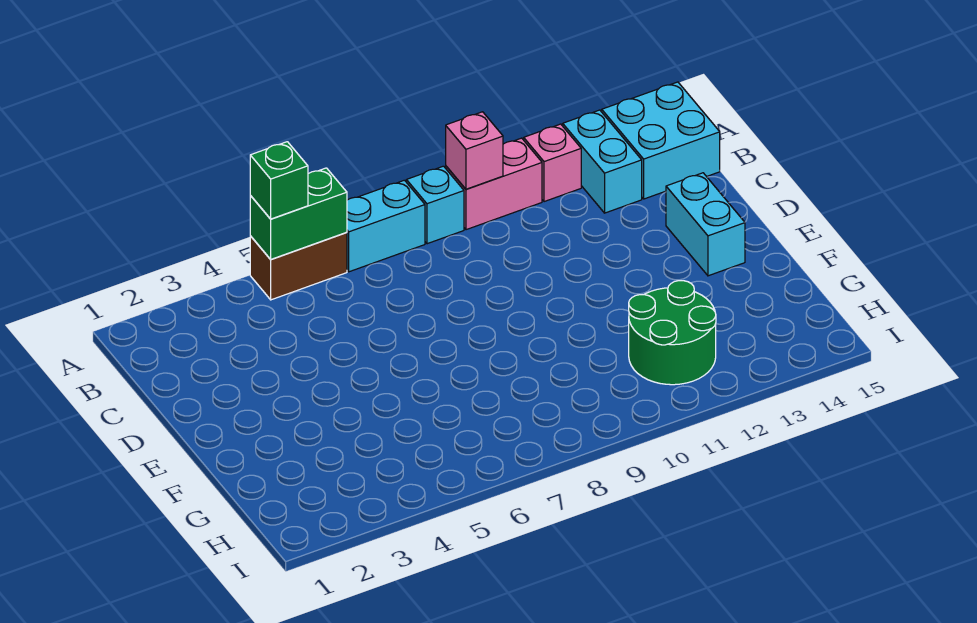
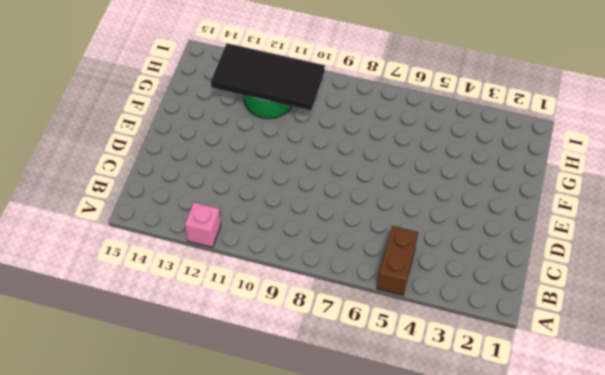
brown 1x2 brick [377,226,418,295] -> brown 1x2 brick turned to [250,232,347,300]
black 2x4 tile [211,43,325,110] -> none
none -> cyan 1x2 brick [347,180,425,272]
none -> cyan 1x1 brick [406,166,464,244]
none -> pink 1x2 brick [446,138,542,230]

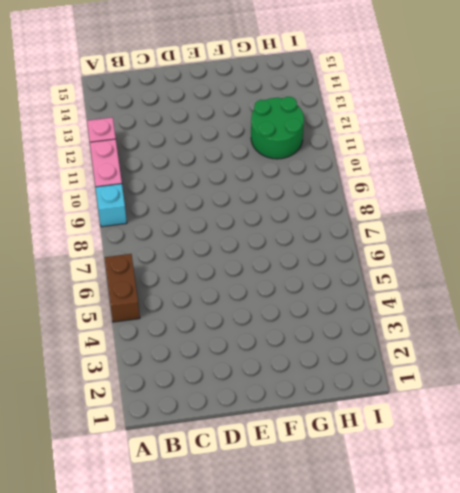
none -> cyan 1x2 brick [347,180,425,272]
none -> cyan 1x2 brick [563,110,642,213]
none -> cyan 2x2 brick [602,82,720,199]

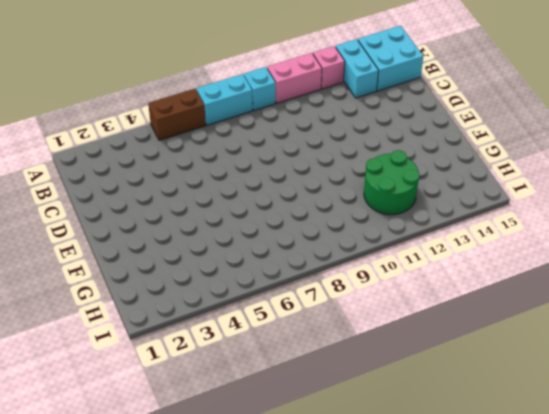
none -> cyan 1x2 brick [666,173,745,276]
none -> green 1x2 brick [250,168,347,259]
none -> pink 1x1 brick [446,112,503,189]

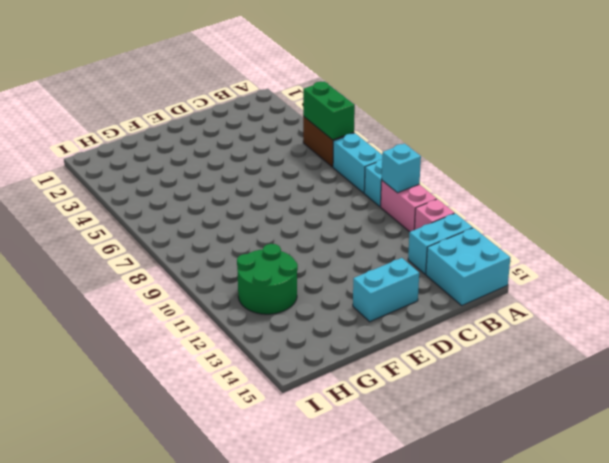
cyan 1x1 brick [382,144,421,193] -> pink 1x1 brick [446,112,503,189]
none -> green 1x1 brick [250,142,308,219]

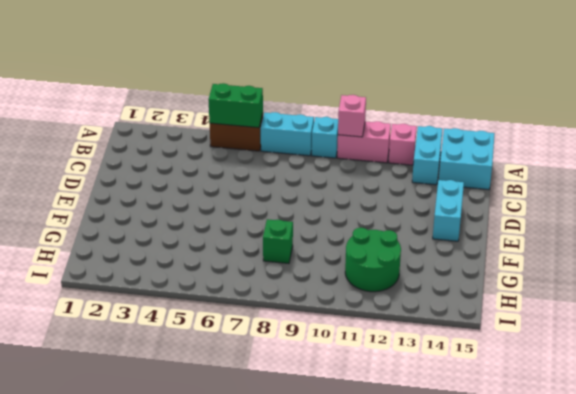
green 1x1 brick [263,219,293,263] -> green 1x1 brick moved to [250,142,308,219]

